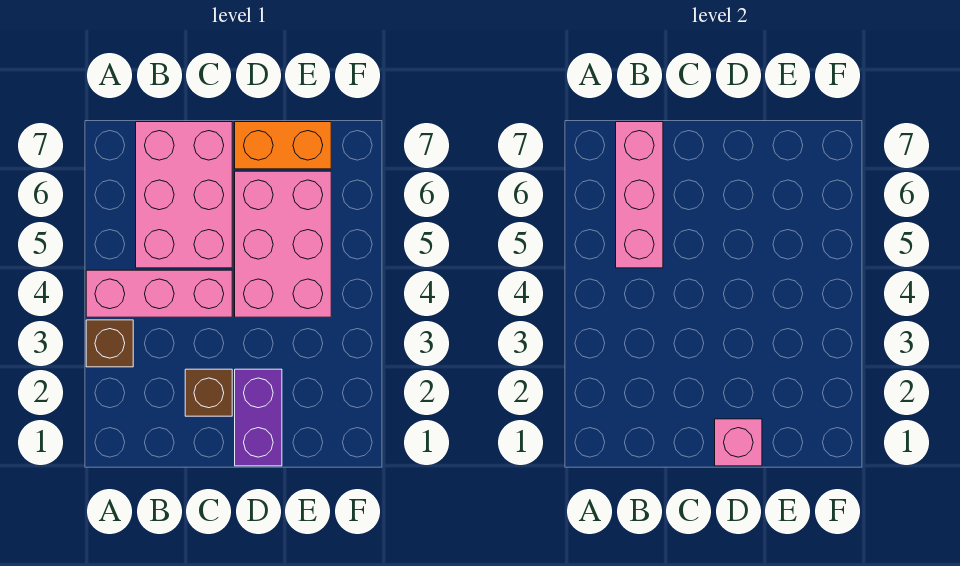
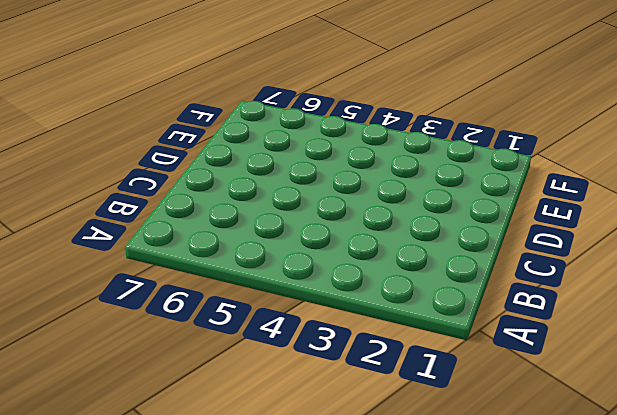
none -> brown 1x1 brick [86,320,133,367]
none -> pink 1x3 brick [86,270,232,317]

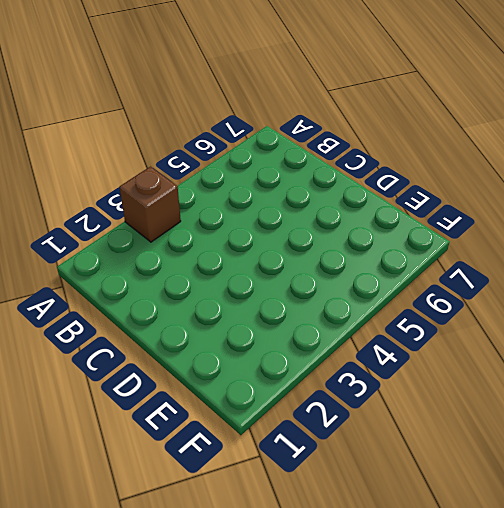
none -> pink 1x3 brick [86,270,232,317]
none -> pink 2x3 brick [136,122,232,268]

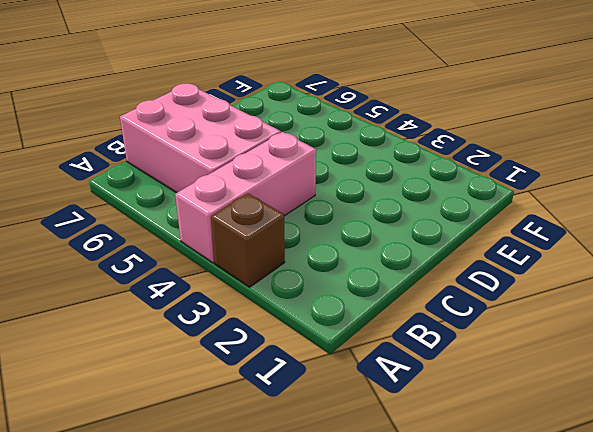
none -> brown 1x1 brick [185,369,232,416]
none -> purple 1x2 brick [235,369,282,466]

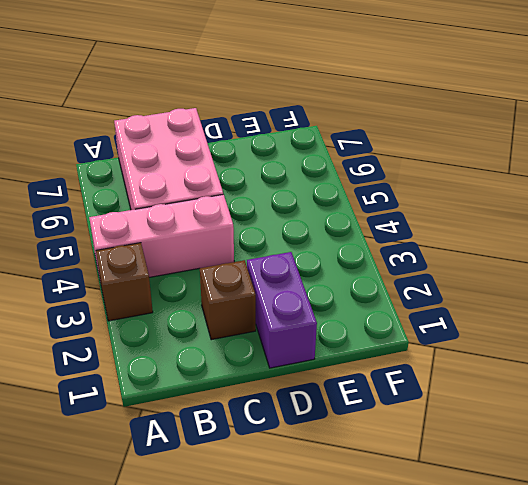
none -> pink 2x3 brick [235,171,331,317]
none -> orange 1x2 brick [235,122,331,169]

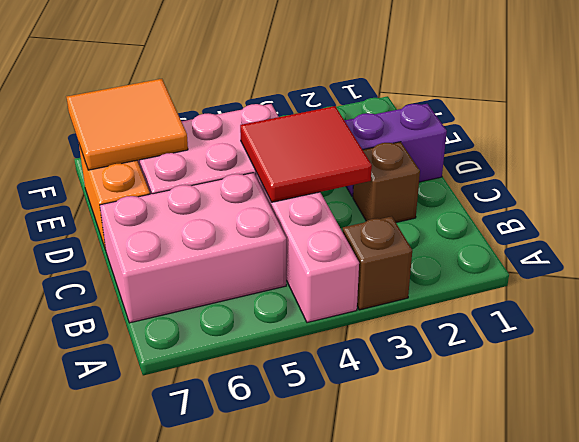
red 2x2 tile [240,106,372,202] -> none
orange 2x2 tile [67,79,188,170] -> none
none -> pink 1x3 brick [616,122,663,268]
none -> pink 1x1 brick [715,419,762,466]

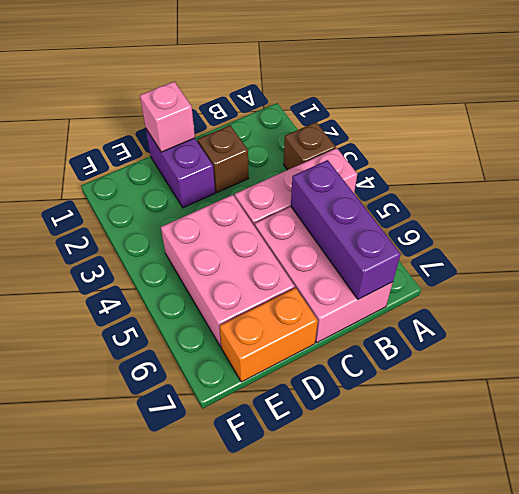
purple 1x3 brick [291,160,401,299] -> pink 1x3 brick [616,122,663,268]

